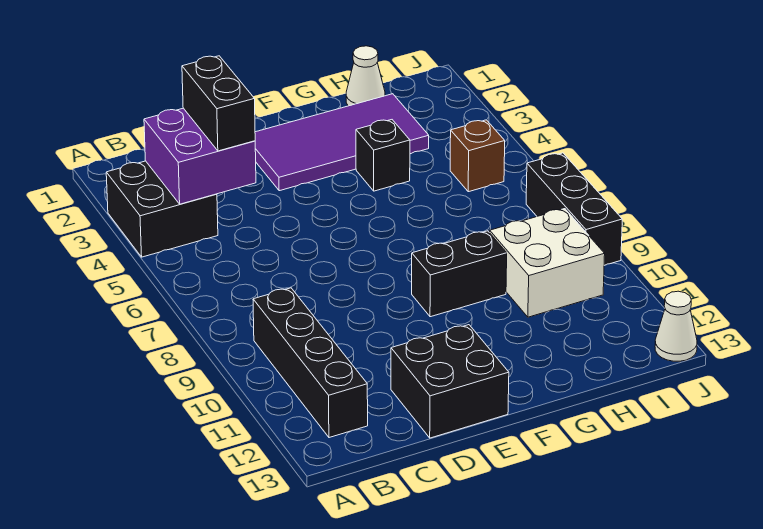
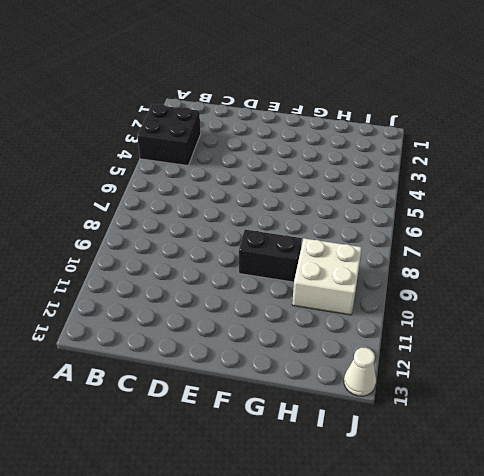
none -> black 1x4 brick [253,288,368,438]
none -> black 2x2 brick [391,325,509,438]
none -> purple 2x4 tile [255,94,429,191]

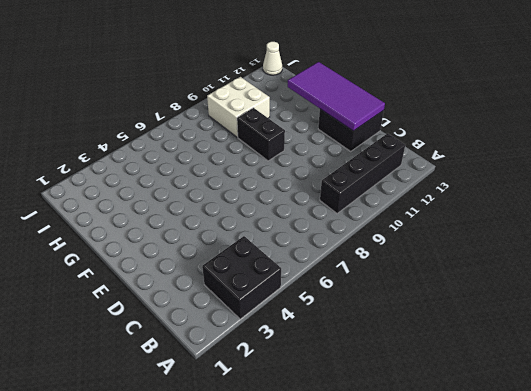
purple 2x4 tile [288,62,385,131] -> purple 2x4 tile moved to [255,94,429,191]
none -> black 1x1 brick [356,120,410,191]
none -> white 1x1 cone [346,46,385,106]
none -> brown 1x1 brick [450,120,505,192]

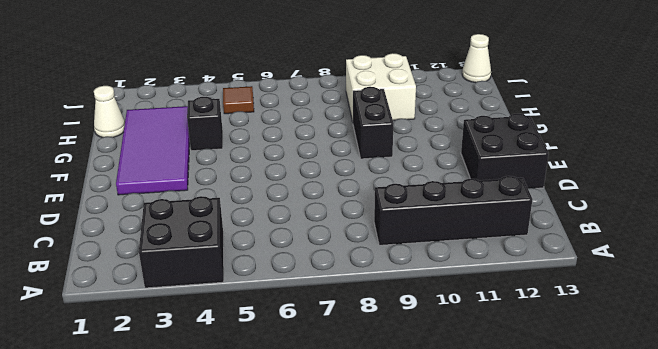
brown 1x1 tile [223,86,254,114] -> brown 1x1 brick [450,120,505,192]
none -> black 1x3 brick [526,153,622,265]
none -> purple 2x2 brick [144,108,256,204]
none -> black 1x2 brick [182,56,255,151]

